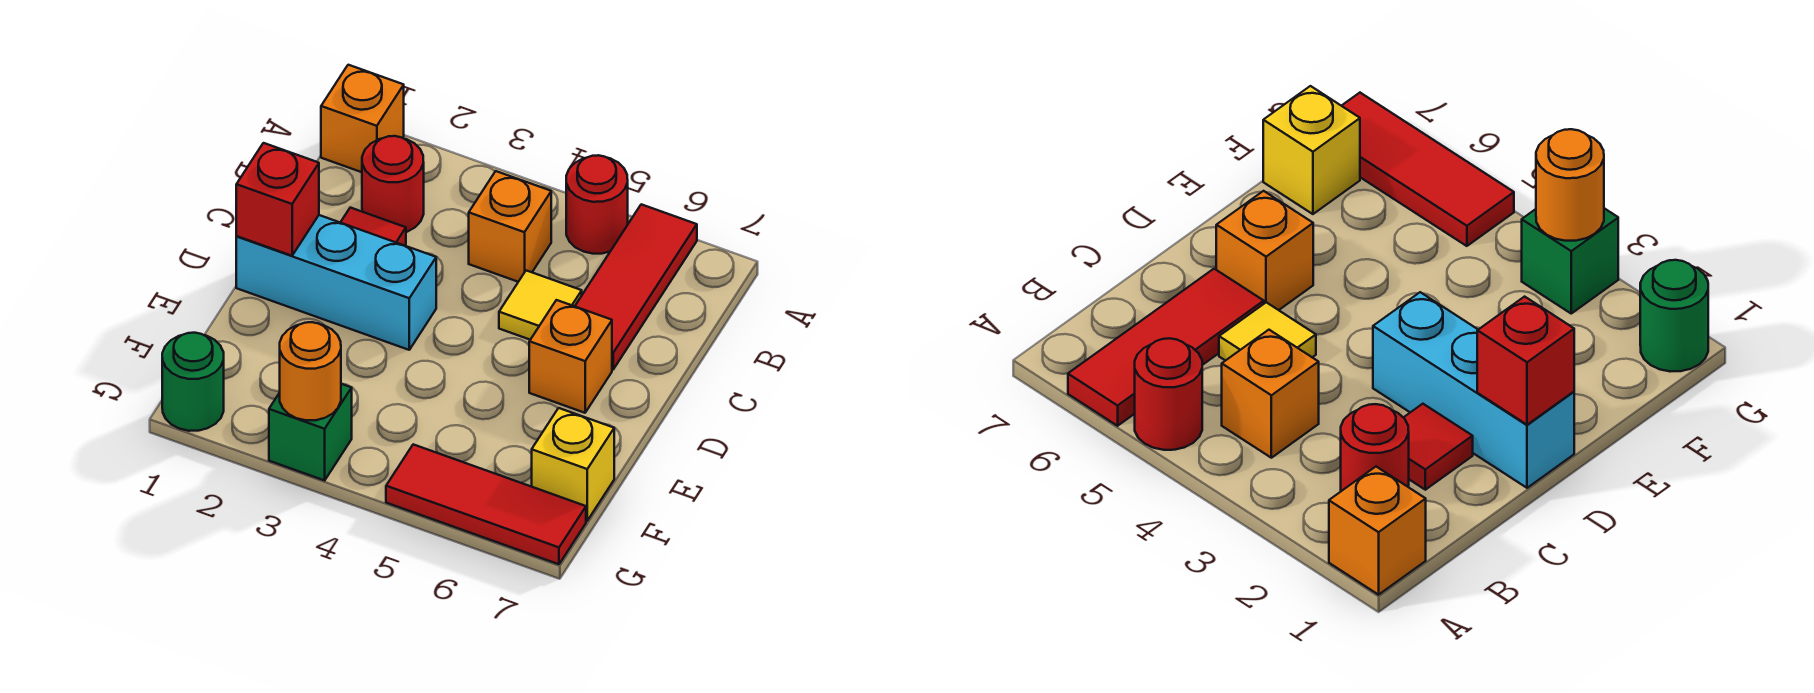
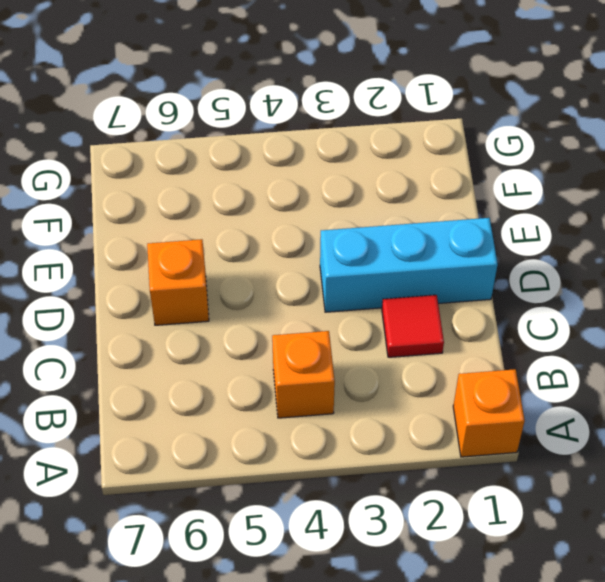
none -> red 1x1 round brick [566,155,628,254]
none -> red 1x3 tile [575,204,697,369]
none -> red 1x1 round brick [362,136,424,232]

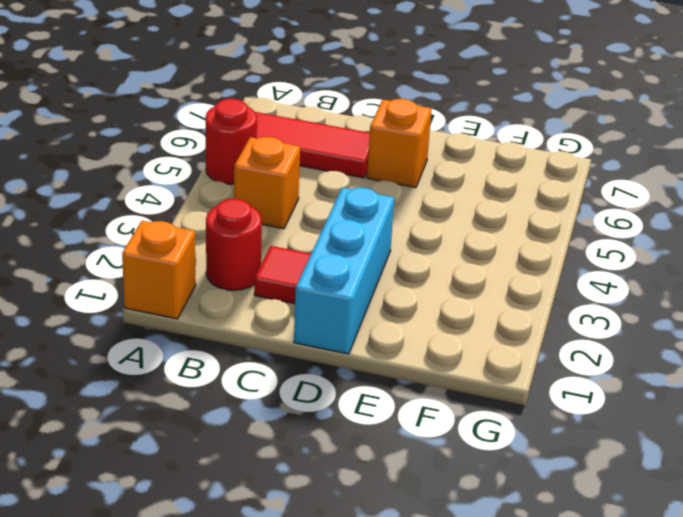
none -> yellow 1x1 tile [499,270,582,340]
none -> yellow 1x1 brick [532,408,614,521]
none -> green 1x1 round brick [162,333,224,431]

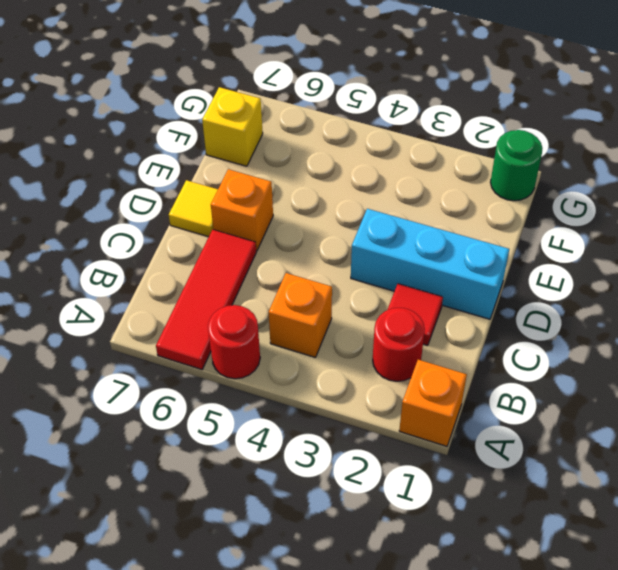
yellow 1x1 tile [169,180,218,237] -> yellow 1x1 tile moved to [499,270,582,340]
none -> green 1x1 brick [269,384,352,480]
none -> red 1x3 tile [386,444,586,564]
none -> red 1x1 brick [236,143,319,256]

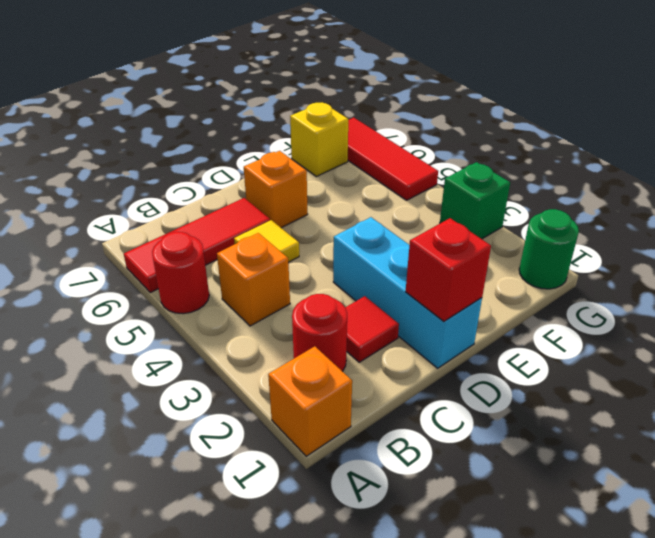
none -> orange 1x1 round brick [280,322,341,420]

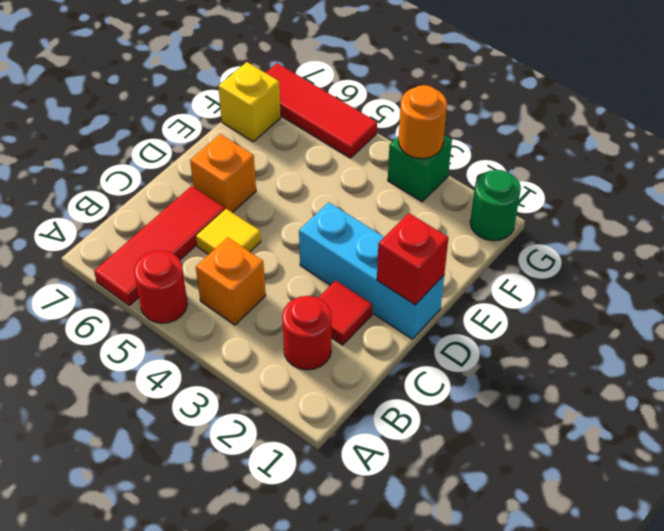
none -> orange 1x1 brick [321,65,404,172]

